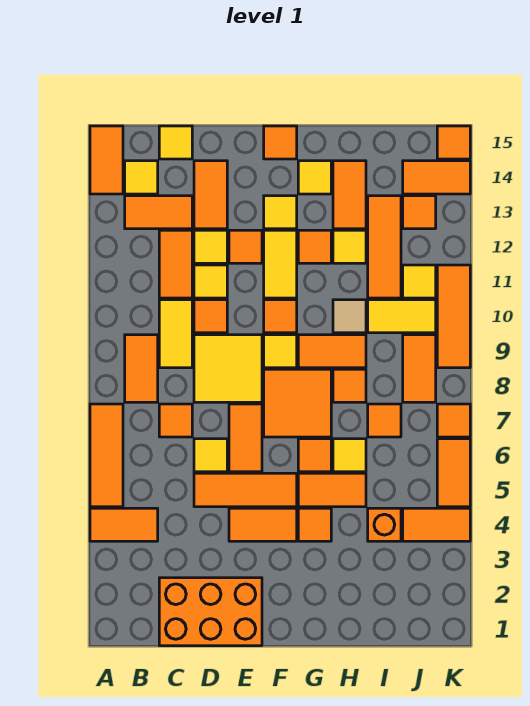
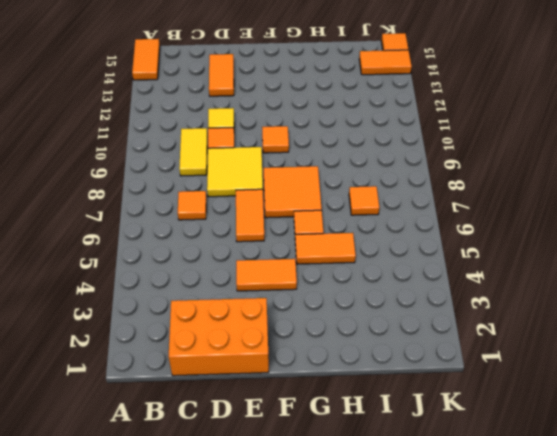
none -> orange 1x2 tile [90,508,158,541]
none -> orange 1x3 tile [90,404,123,507]
none -> orange 1x2 tile [125,335,158,402]
none -> orange 1x2 tile [125,196,192,229]

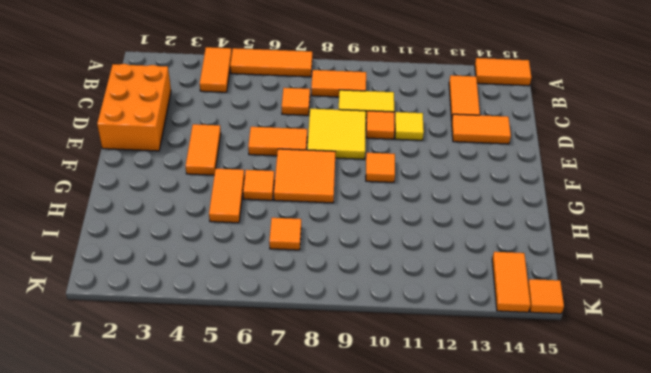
none -> yellow 1x1 tile [125,161,158,194]
none -> orange 1x2 tile [159,230,192,298]
none -> yellow 1x1 tile [159,126,192,159]
none -> orange 1x3 tile [194,473,297,507]

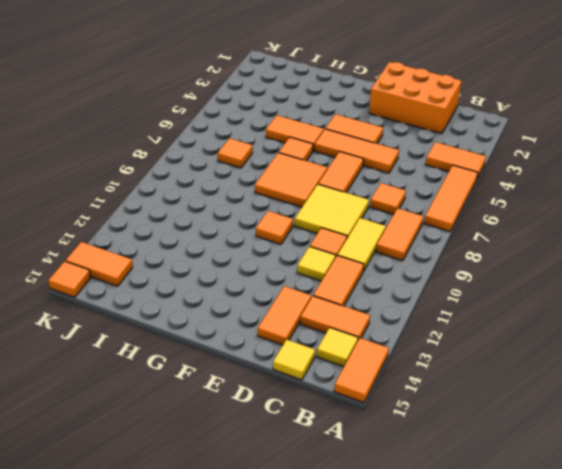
none -> yellow 1x1 tile [194,439,227,472]
none -> yellow 1x1 tile [194,230,227,263]
none -> orange 1x1 tile [229,230,262,263]
none -> yellow 1x1 tile [264,335,297,368]

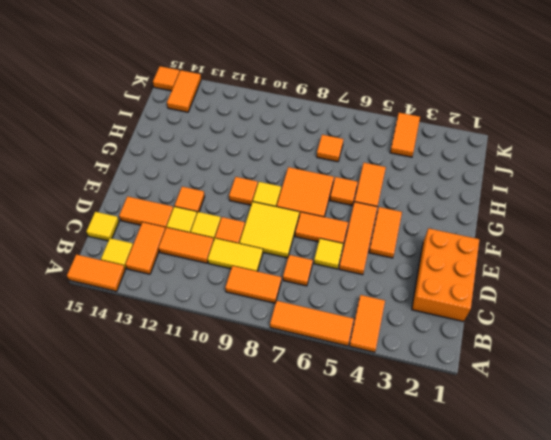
none -> yellow 1x2 tile [264,230,297,298]
none -> yellow 1x1 tile [264,196,297,229]
none -> orange 1x1 tile [264,126,297,159]
none -> orange 1x1 tile [298,508,331,541]

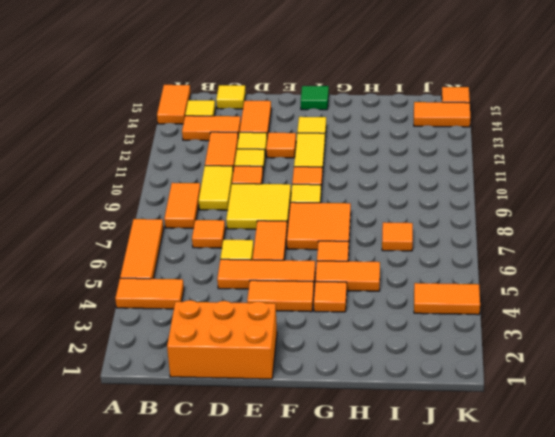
green 1x1 tile [301,86,329,110] -> orange 1x1 tile [264,126,297,159]
none -> orange 1x2 tile [298,335,366,368]
none -> orange 1x1 tile [298,230,331,263]
none -> yellow 1x1 tile [298,161,331,194]
none -> yellow 1x1 tile [333,439,366,472]

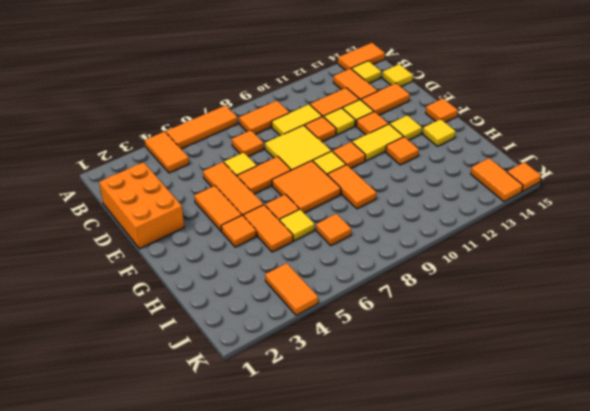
none -> orange 1x1 tile [333,369,366,402]
none -> tan 1x1 tile [333,300,366,333]
none -> yellow 1x1 tile [333,230,366,263]
none -> orange 1x2 tile [333,161,366,229]

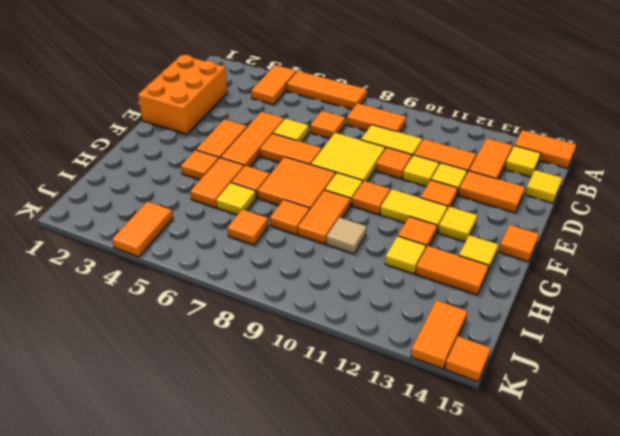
none -> orange 1x1 brick [368,508,401,541]
none -> yellow 1x2 tile [368,300,436,333]
none -> orange 1x3 tile [368,196,401,298]
none -> orange 1x2 tile [403,335,436,402]

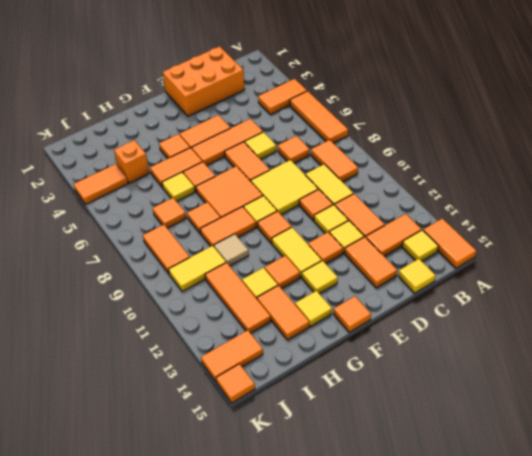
none -> yellow 1x1 tile [403,265,436,298]
none -> orange 1x1 tile [403,196,436,229]
none -> orange 1x2 tile [437,439,470,507]
none -> orange 1x1 tile [437,404,470,437]

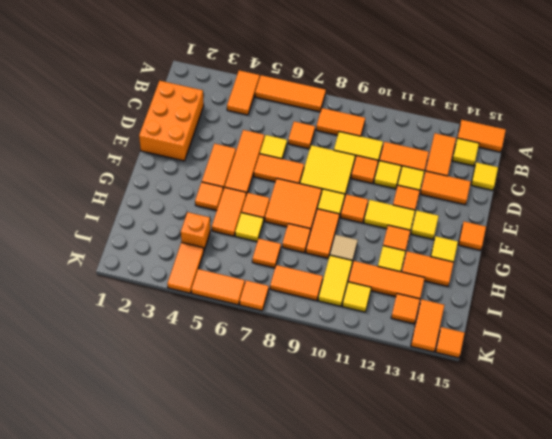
none -> orange 1x3 tile [437,265,470,368]

